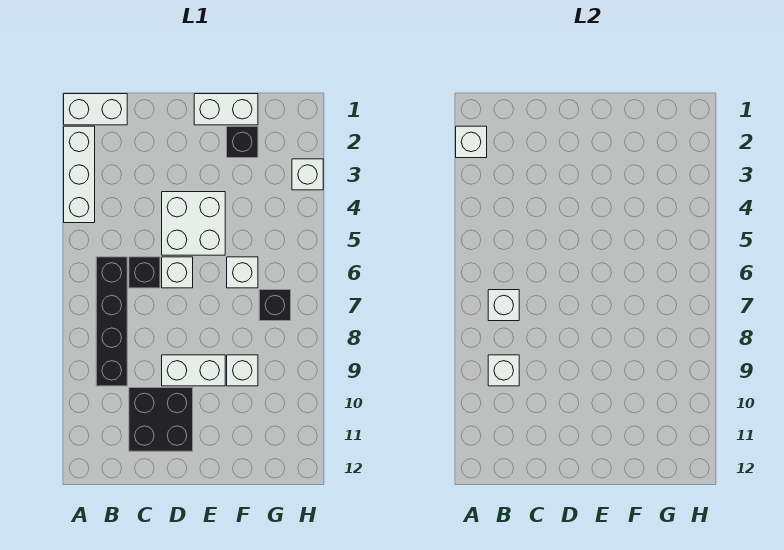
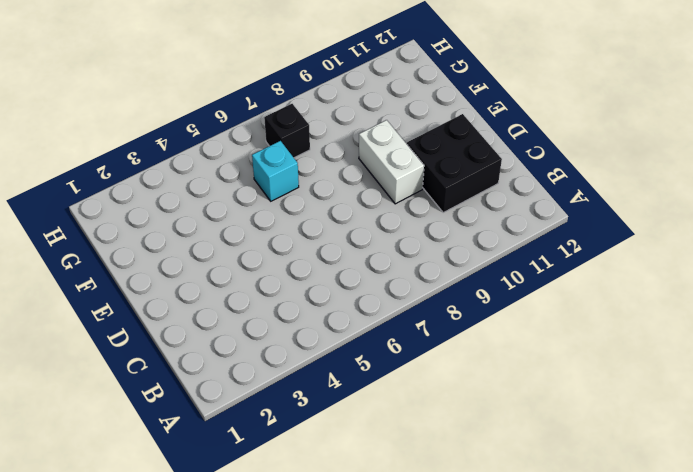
cyan 1x1 brick [252,141,299,201] -> white 1x1 brick [227,257,258,288]
none -> white 1x2 brick [64,94,127,125]
none -> white 1x3 brick [64,126,95,223]
none -> black 1x4 brick [96,257,127,386]

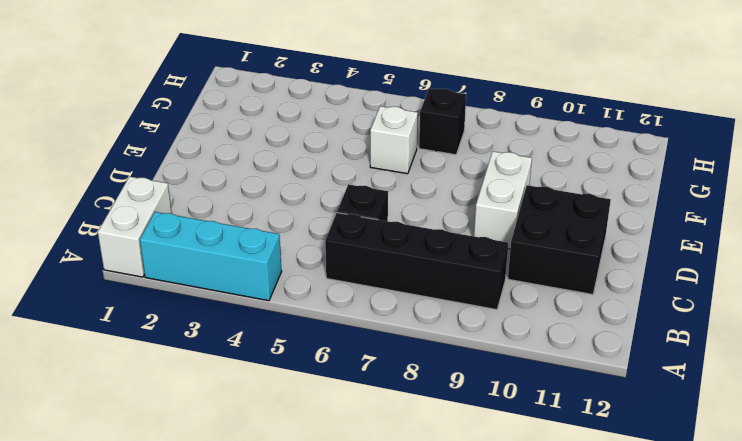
cyan 1x3 brick [140,212,282,301] -> white 1x3 brick [64,126,95,223]
none -> white 2x2 brick [162,192,225,255]
none -> white 1x1 brick [162,257,193,288]
none -> white 1x2 brick [194,94,258,125]

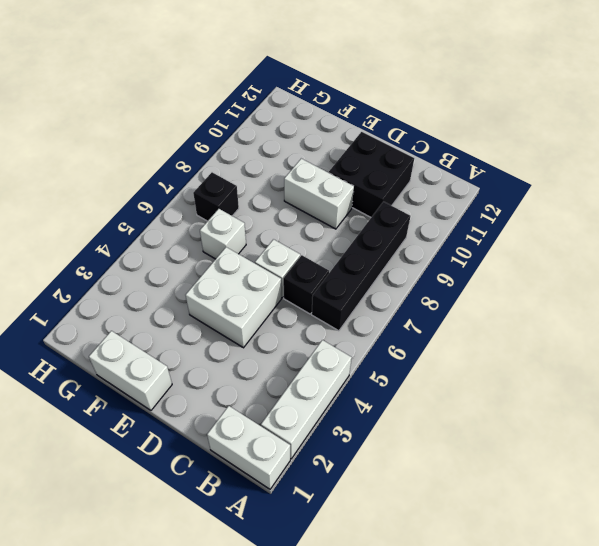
none -> black 1x1 brick [227,126,258,158]
none -> white 1x1 brick [227,355,258,386]
none -> white 1x1 brick [292,159,323,190]

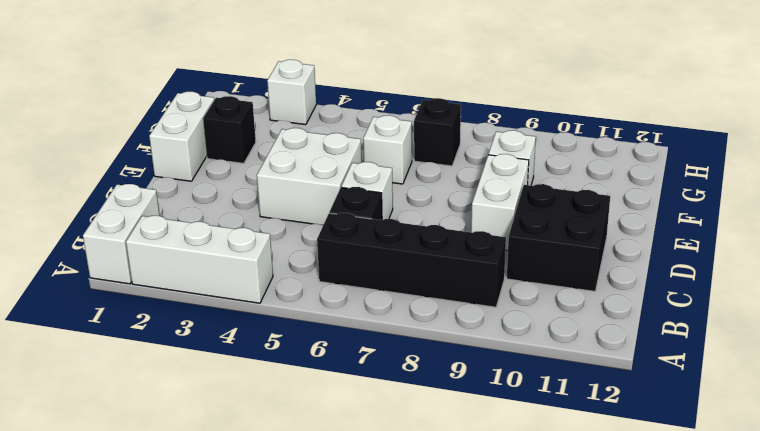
none -> white 1x1 brick [456,126,487,158]
none -> white 1x1 brick [488,290,519,321]
none -> white 1x1 brick [488,355,519,386]

